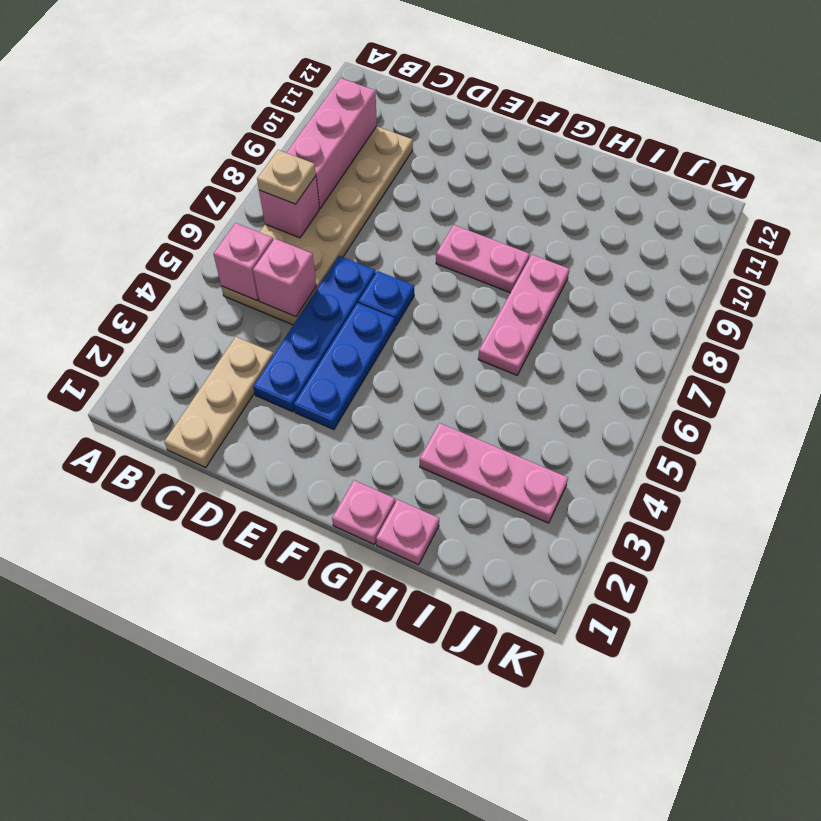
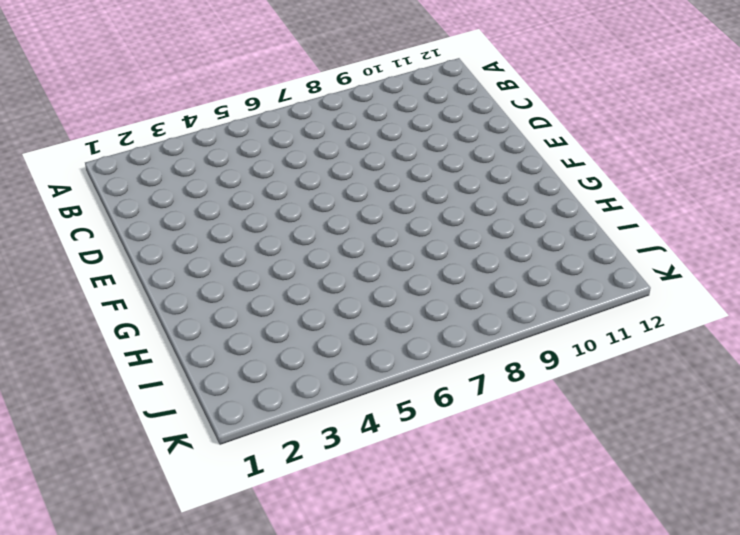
none -> tan 2x6 plate [221,126,413,325]
none -> tan 1x3 plate [164,337,273,467]
none -> blue 1x4 plate [253,256,376,412]

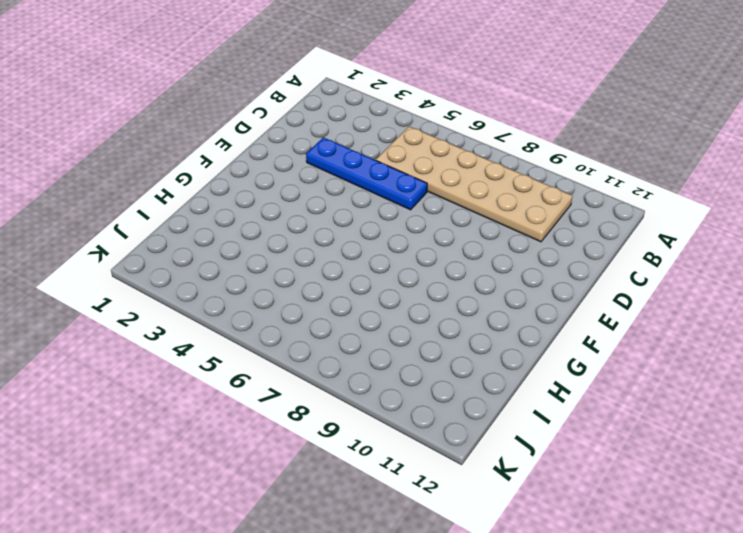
none -> tan 1x3 plate [164,337,273,467]
none -> blue 1x3 plate [294,303,395,430]
none -> blue 1x1 plate [358,271,414,326]

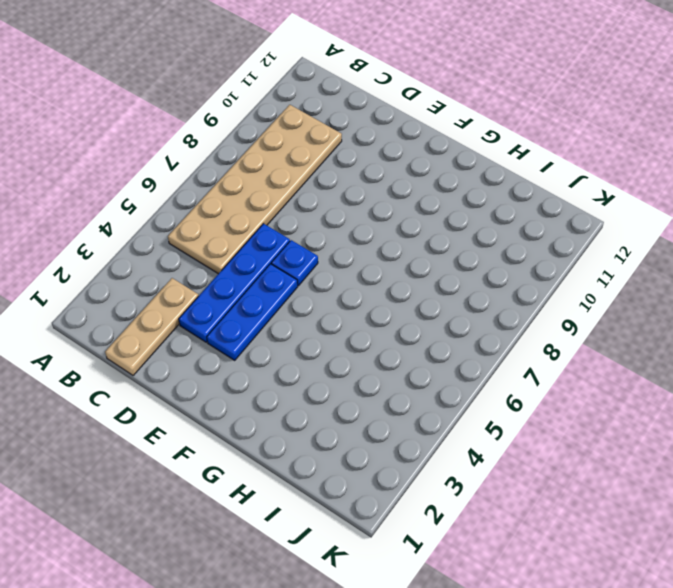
none -> pink 1x2 plate [436,225,530,293]
none -> pink 1x1 plate [332,480,395,544]
none -> pink 1x1 plate [376,500,439,565]

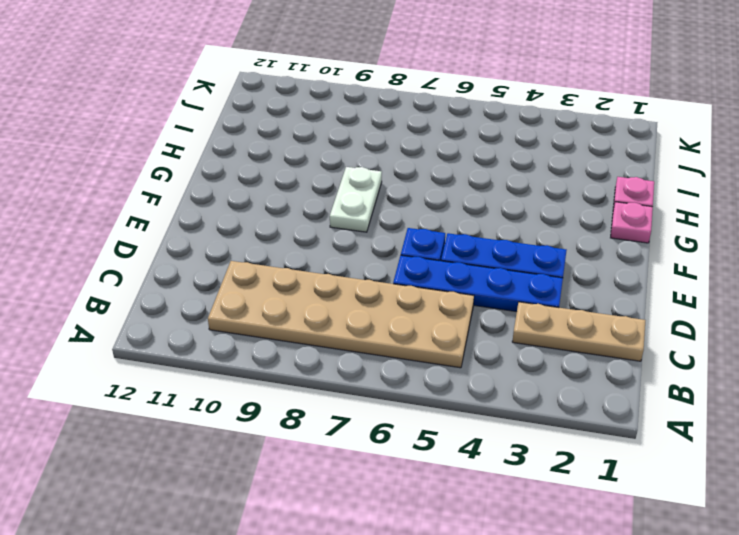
white 1x2 plate [330,167,382,232] -> pink 1x2 plate [436,225,530,293]
none -> pink 1x3 plate [420,423,568,523]
none -> pink 1x3 plate [478,255,570,375]
none -> pink 1x1 brick [213,223,273,301]

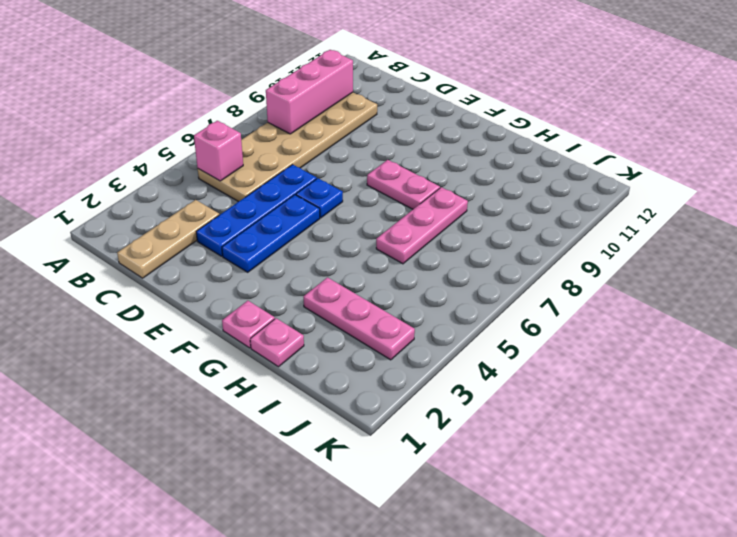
none -> pink 1x1 brick [259,176,320,238]
none -> pink 1x1 brick [253,239,316,317]
none -> tan 1x1 plate [257,150,316,204]

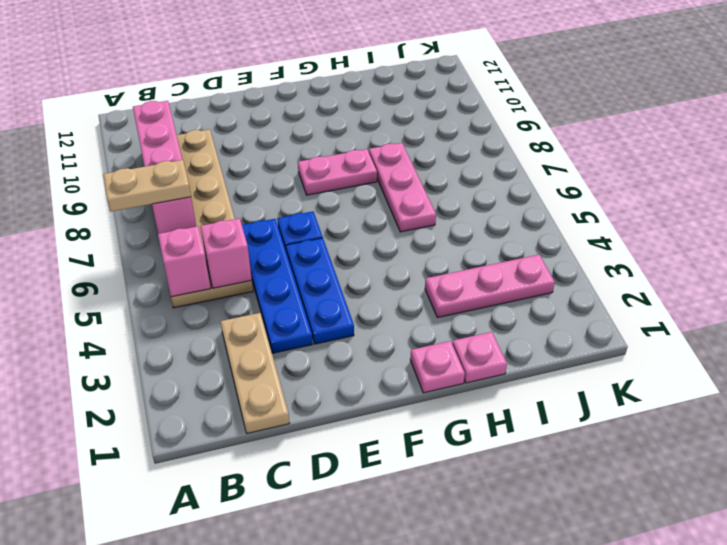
tan 1x2 plate [103,160,191,212] -> tan 1x1 plate [257,150,316,204]

